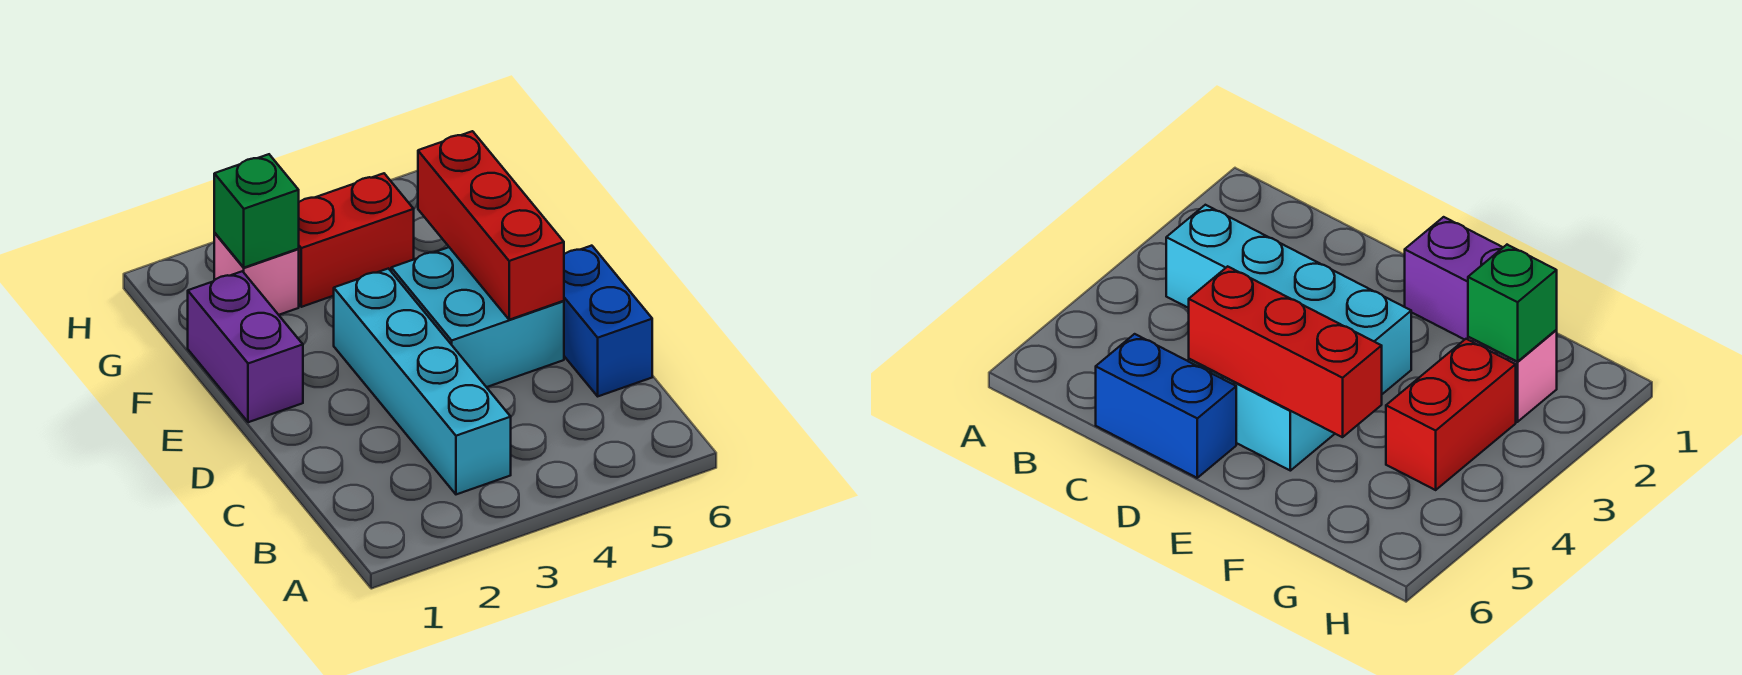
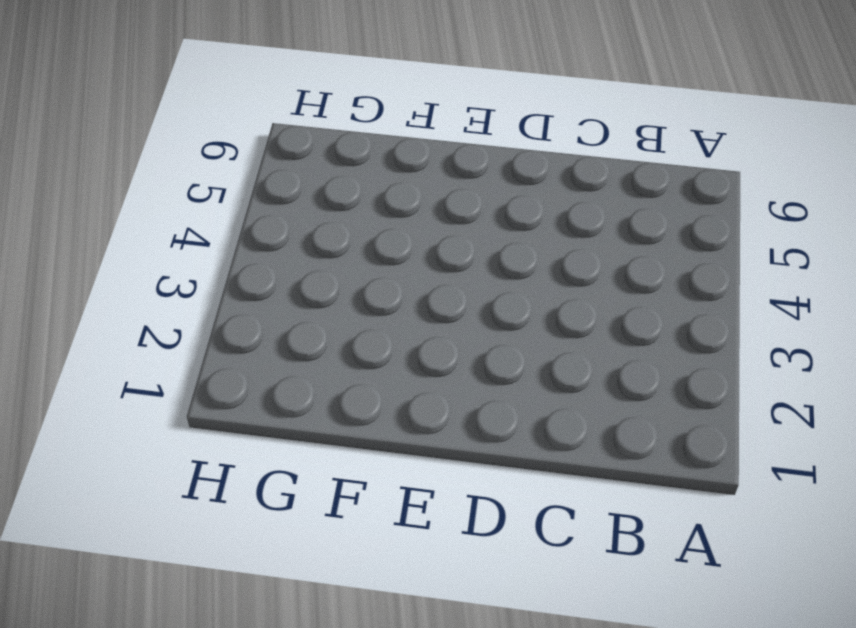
none -> cyan 1x4 brick [334,268,511,494]
none -> blue 1x2 brick [564,246,652,396]

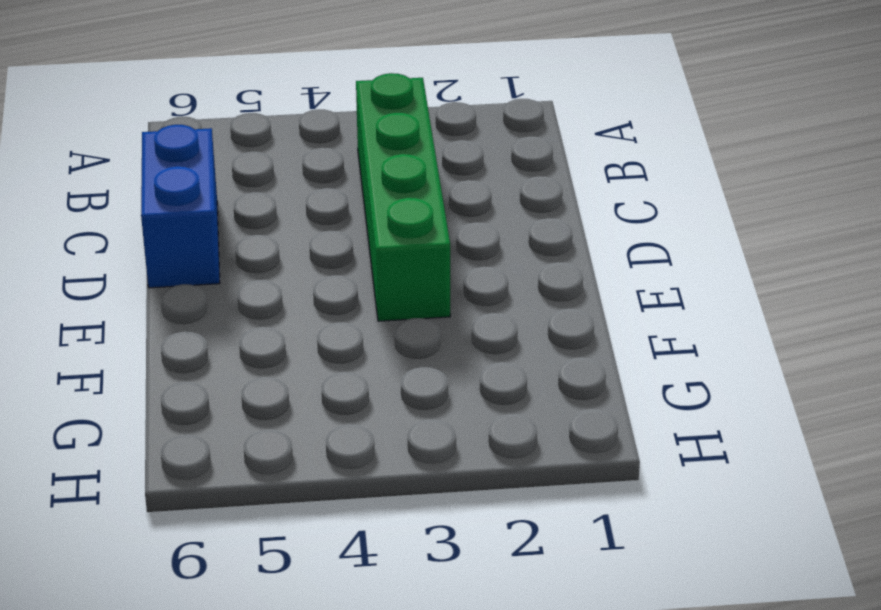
green 1x4 brick [356,73,450,321] -> cyan 1x4 brick [334,268,511,494]
none -> cyan 2x2 brick [391,247,564,387]
none -> purple 1x2 brick [188,271,303,422]

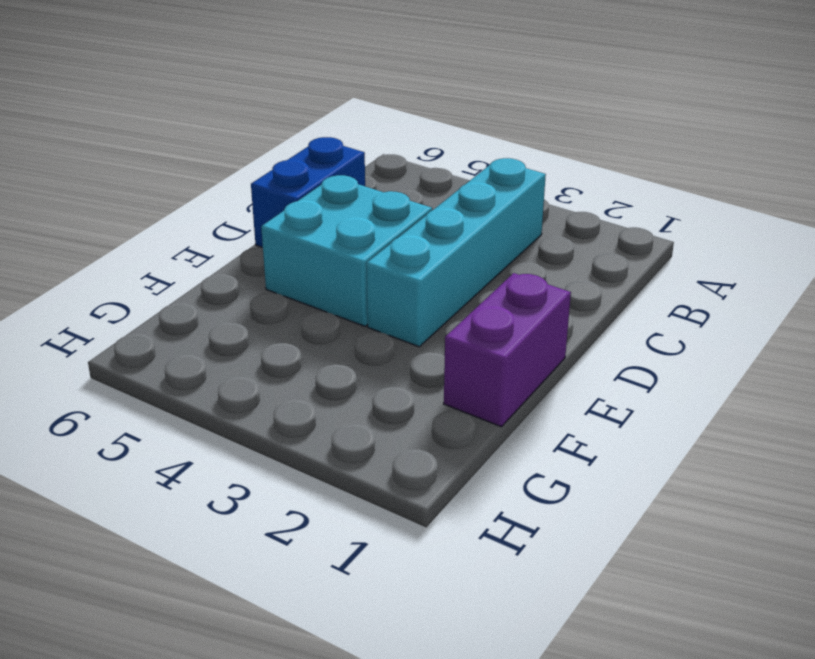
none -> pink 1x1 brick [214,233,299,315]
none -> red 1x2 brick [299,173,414,307]

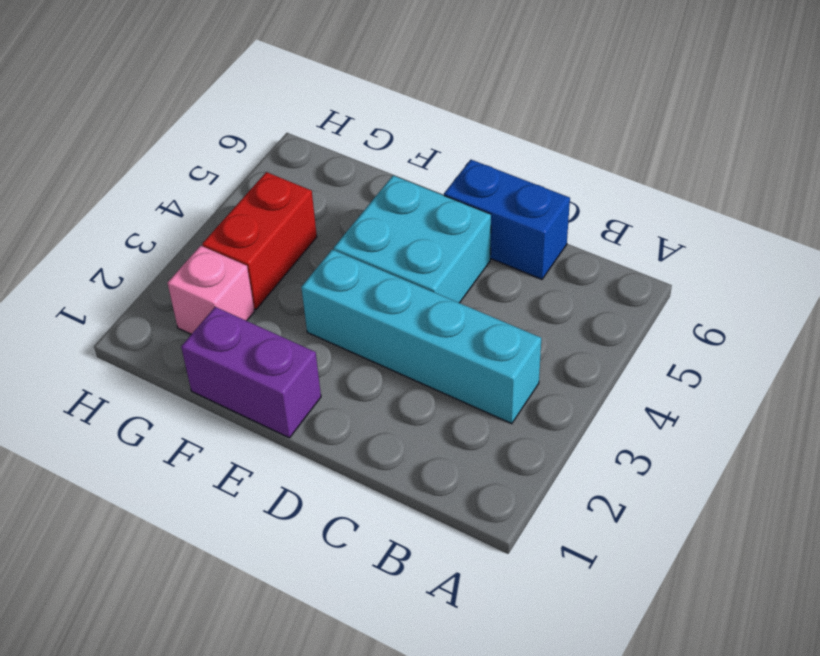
none -> red 1x3 brick [418,131,564,320]
none -> green 1x1 brick [214,154,299,268]

